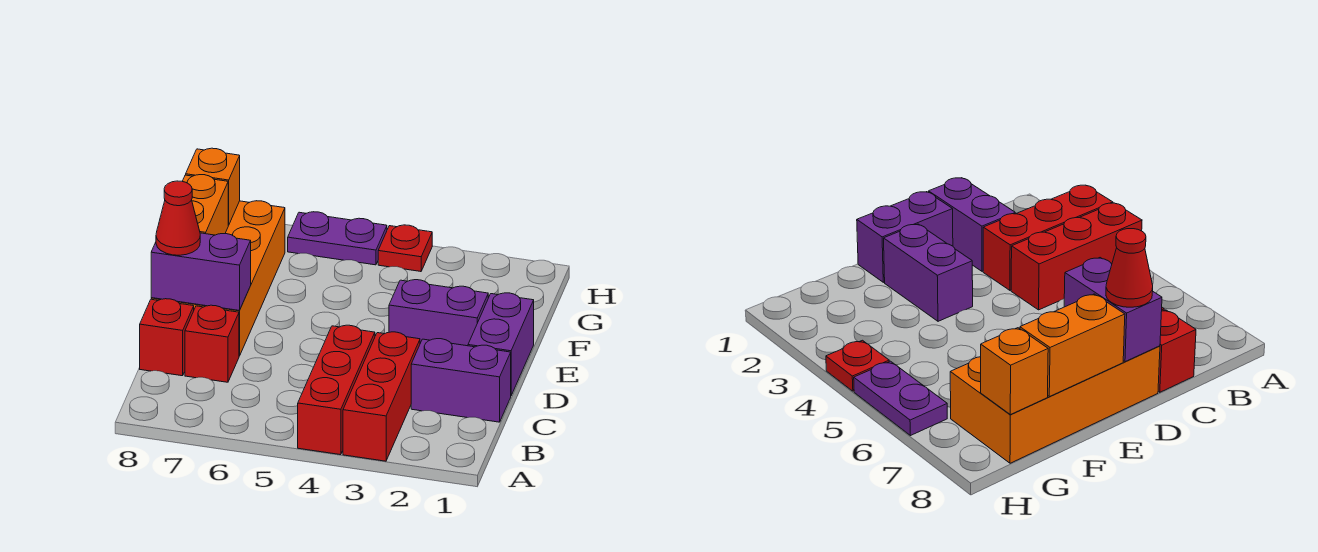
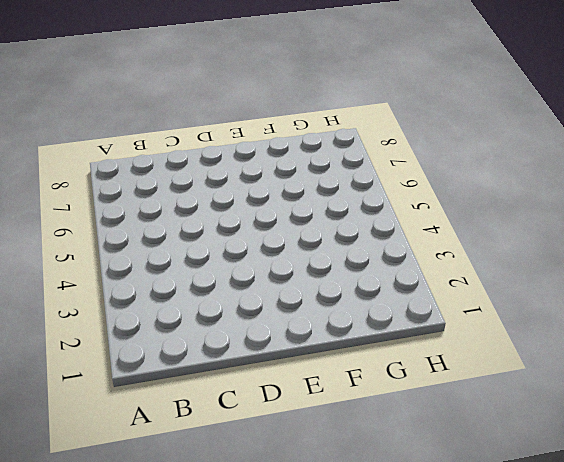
none -> red 1x3 brick [343,332,420,461]
none -> red 1x3 brick [298,325,375,455]
none -> purple 1x2 brick [411,339,511,422]

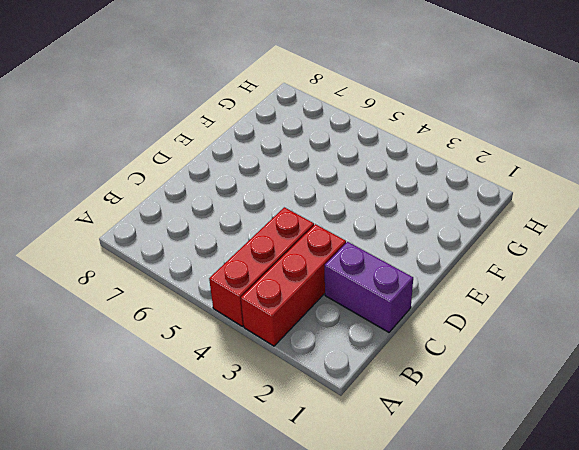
none -> red 1x1 brick [185,305,239,382]
none -> red 1x1 brick [140,299,194,376]
none -> purple 1x2 brick [468,293,534,395]

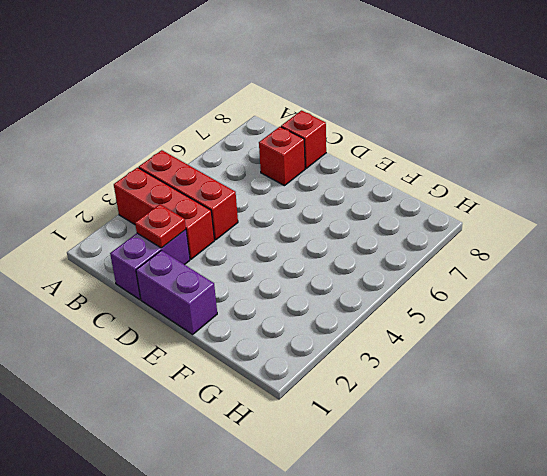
red 1x1 plate [135,204,186,248] -> red 1x1 plate moved to [378,225,432,272]
none -> orange 2x4 brick [151,201,285,356]
none -> purple 1x2 brick [389,280,488,346]
none -> purple 1x2 plate [288,212,387,265]

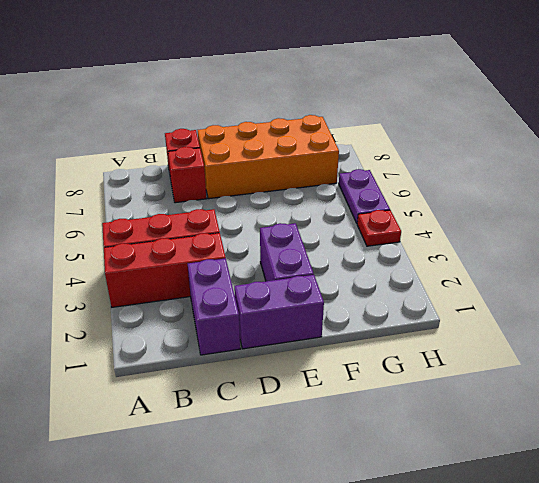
none -> purple 1x2 brick [151,233,251,311]
none -> orange 1x2 brick [182,175,228,235]
none -> orange 1x1 brick [186,148,240,225]

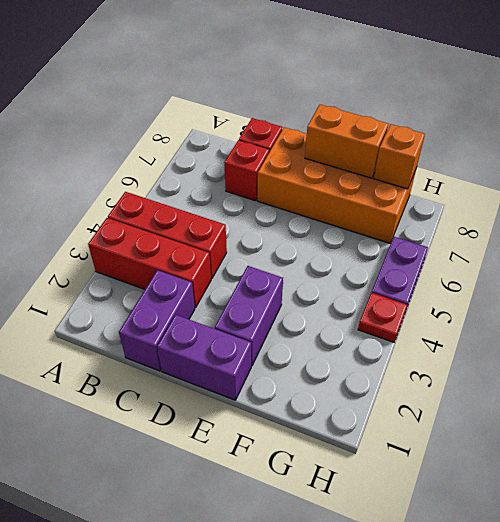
none -> purple 1x2 brick [151,233,251,311]
none -> red 1x1 cone [156,181,200,255]

